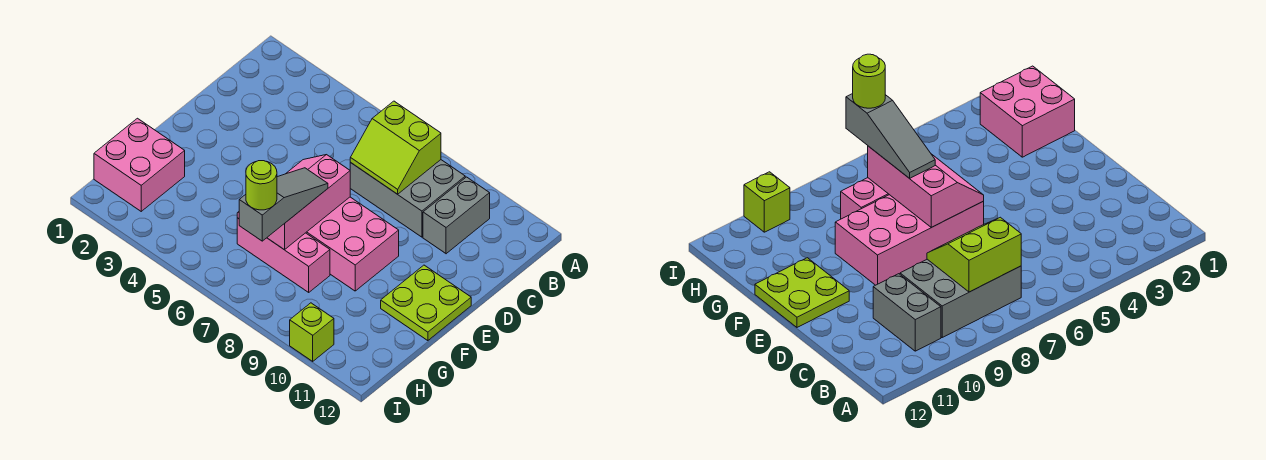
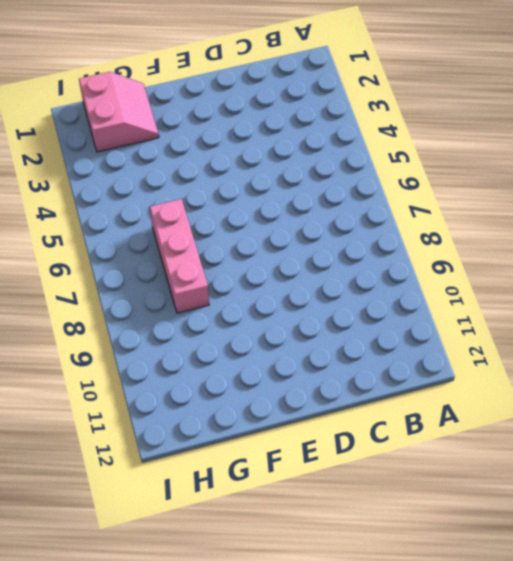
pink 2x2 slope [79,72,159,152] -> pink 2x2 brick [94,118,185,211]
none -> grey 2x3 brick [350,160,465,237]
none -> grey 1x2 brick [423,177,490,254]

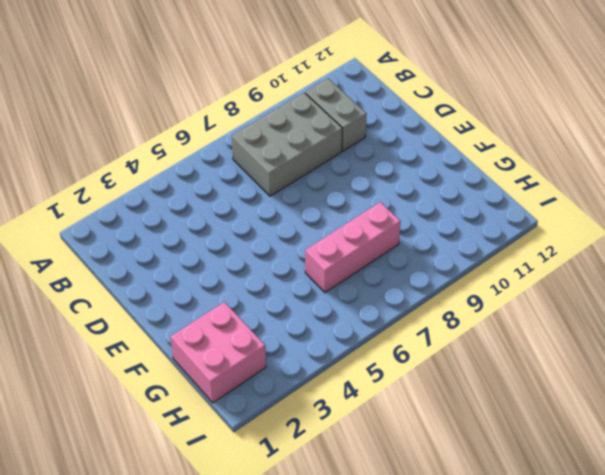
none -> pink 2x4 brick [306,197,399,291]
none -> lime 2x2 plate [381,265,471,341]

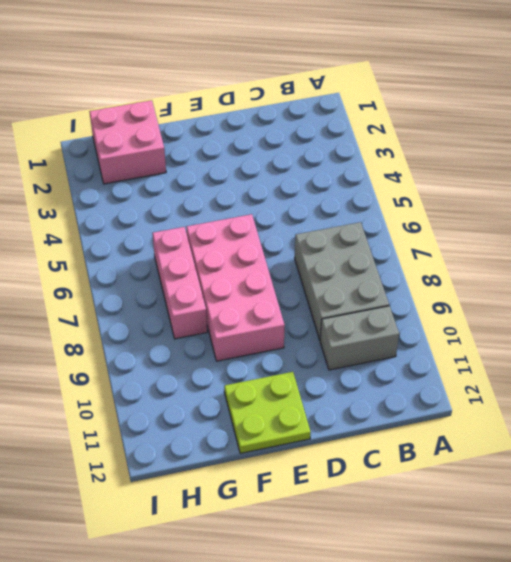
none -> lime 1x1 brick [290,303,334,361]
none -> lime 2x2 slope [350,101,441,194]

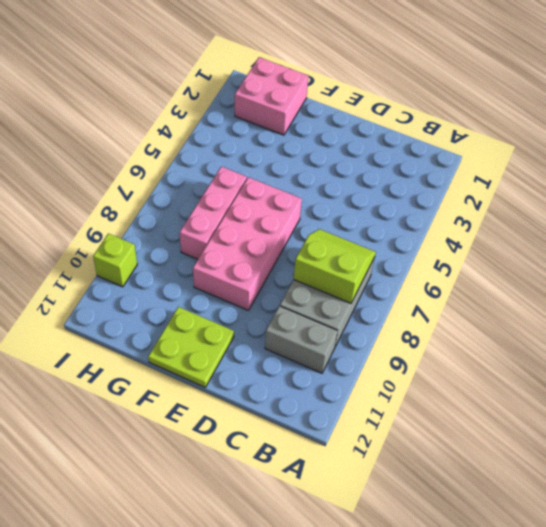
lime 2x2 slope [294,229,376,303] -> lime 2x2 slope turned to [350,101,441,194]
none -> pink 2x3 slope [237,155,350,250]
none -> grey 1x3 slope [239,168,328,241]

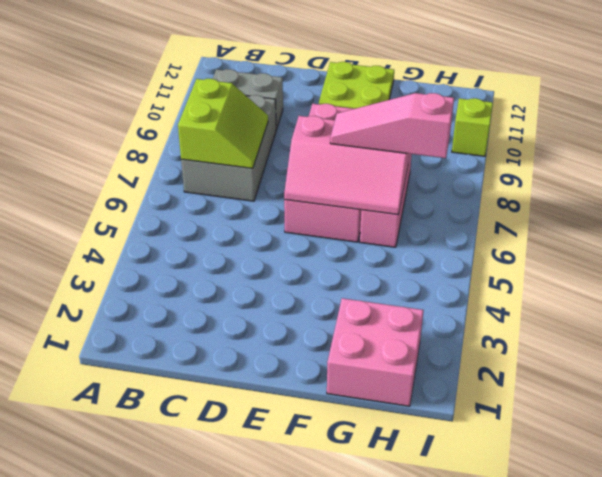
pink 1x3 slope [330,93,454,158] -> grey 1x3 slope [239,168,328,241]
none -> lime 1x1 round brick [246,161,277,210]

